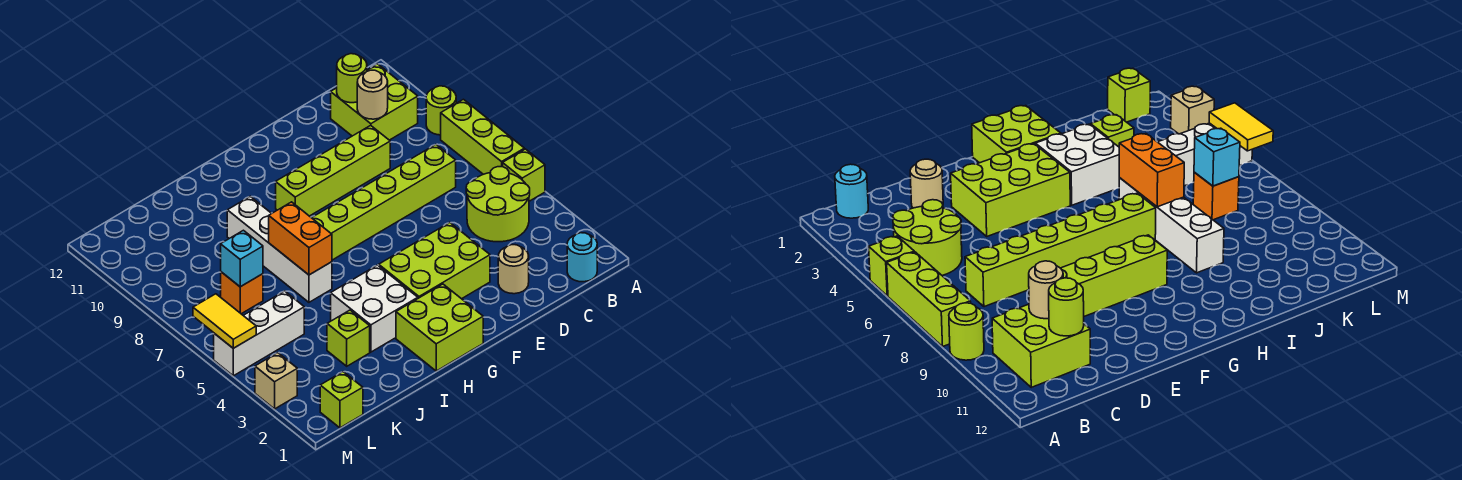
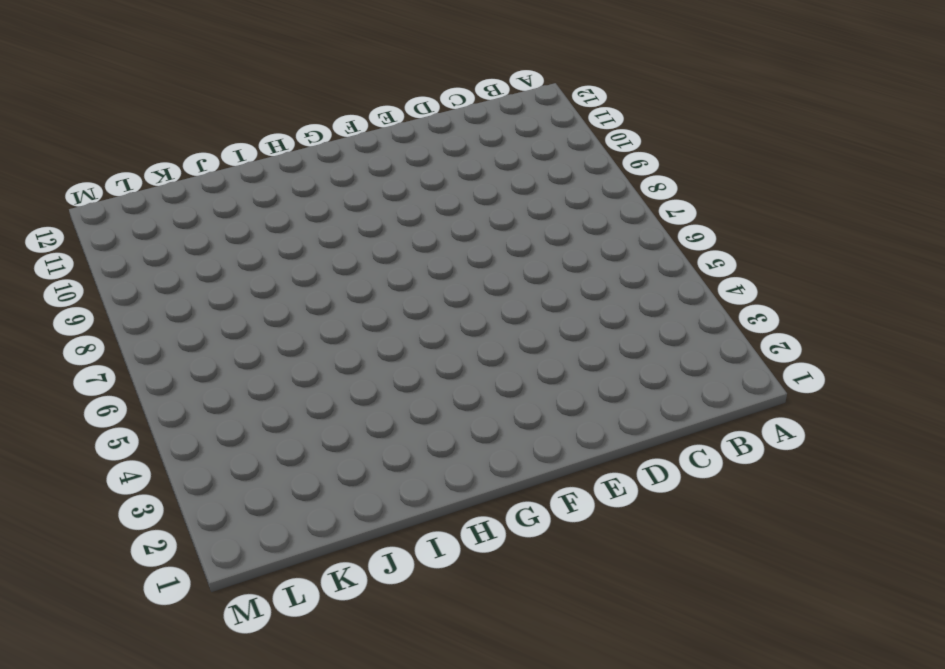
none -> lime 1x1 brick [503,149,545,201]
none -> lime 1x3 brick [441,99,524,174]
none -> lime 1x1 round brick [426,86,456,135]

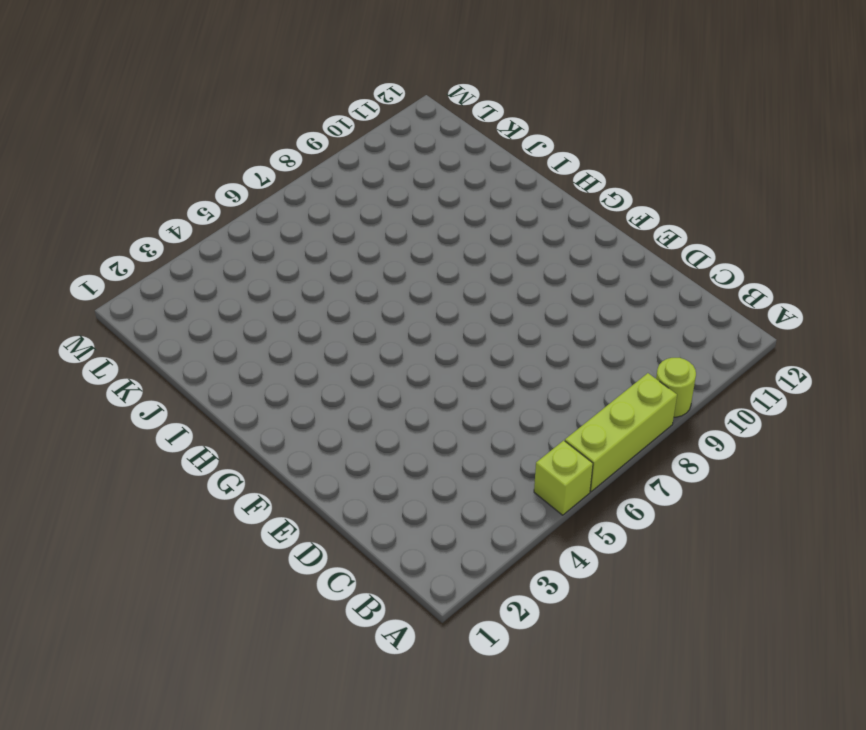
none -> cyan 1x1 round brick [567,233,597,282]
none -> lime 2x2 round brick [466,167,530,242]
none -> lime 2x2 brick [331,64,418,140]

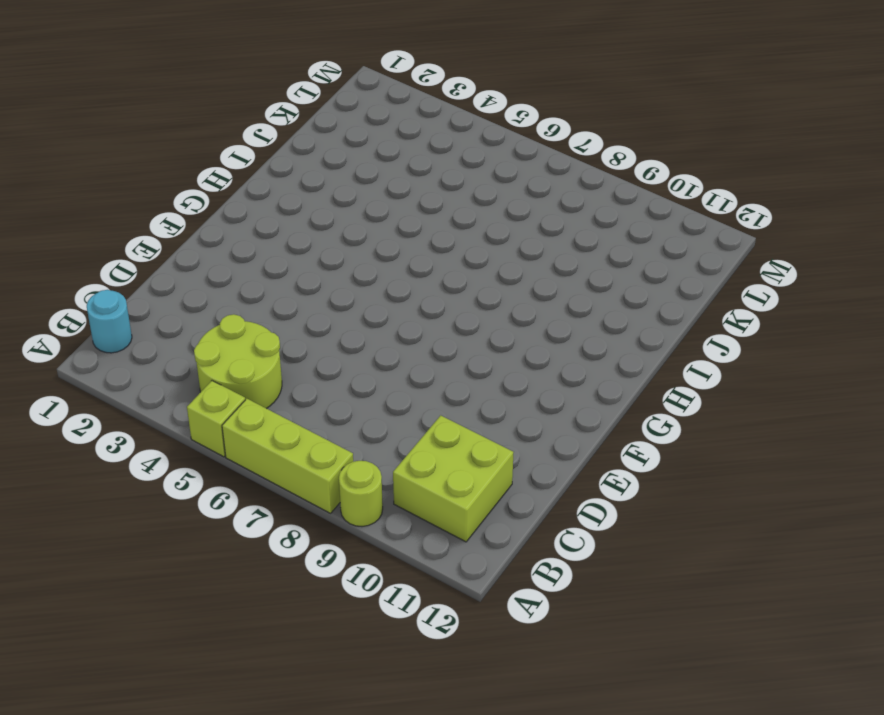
none -> lime 1x6 brick [312,145,456,260]
none -> tan 1x1 round brick [498,245,529,294]
none -> lime 1x4 brick [276,125,390,216]

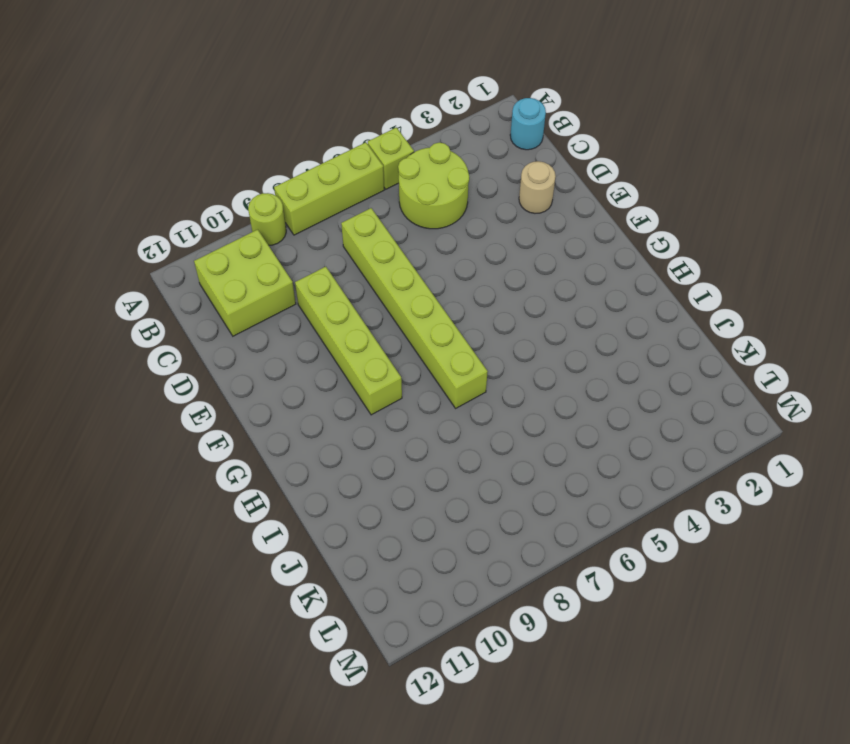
none -> lime 2x3 brick [378,223,490,299]
none -> lime 2x2 brick [396,284,483,371]
none -> white 2x2 brick [331,265,418,352]

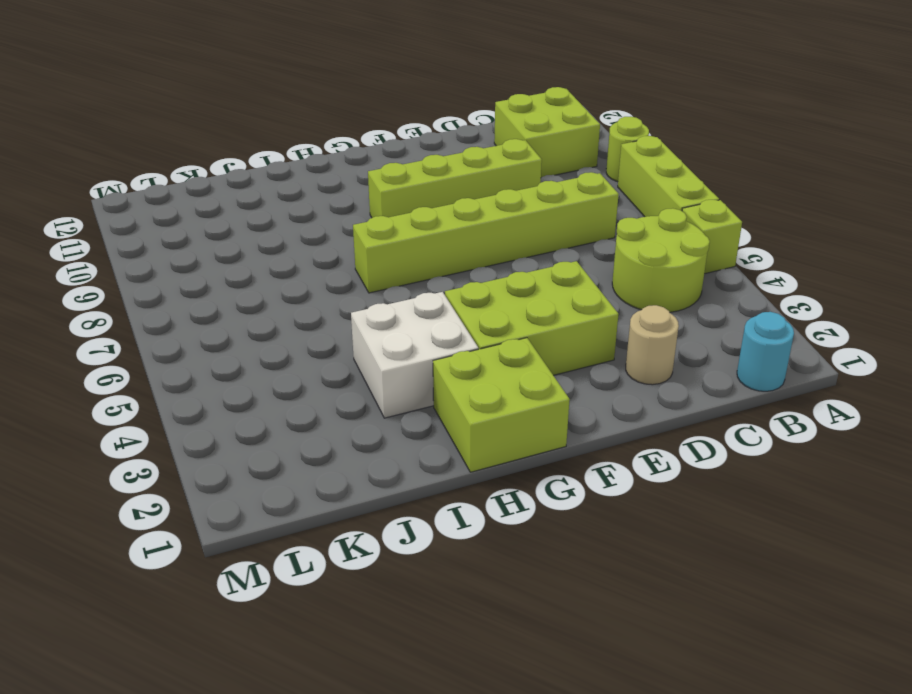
none -> white 1x4 brick [227,196,332,302]
none -> lime 1x1 brick [327,310,370,366]
none -> white 1x3 brick [214,291,304,376]

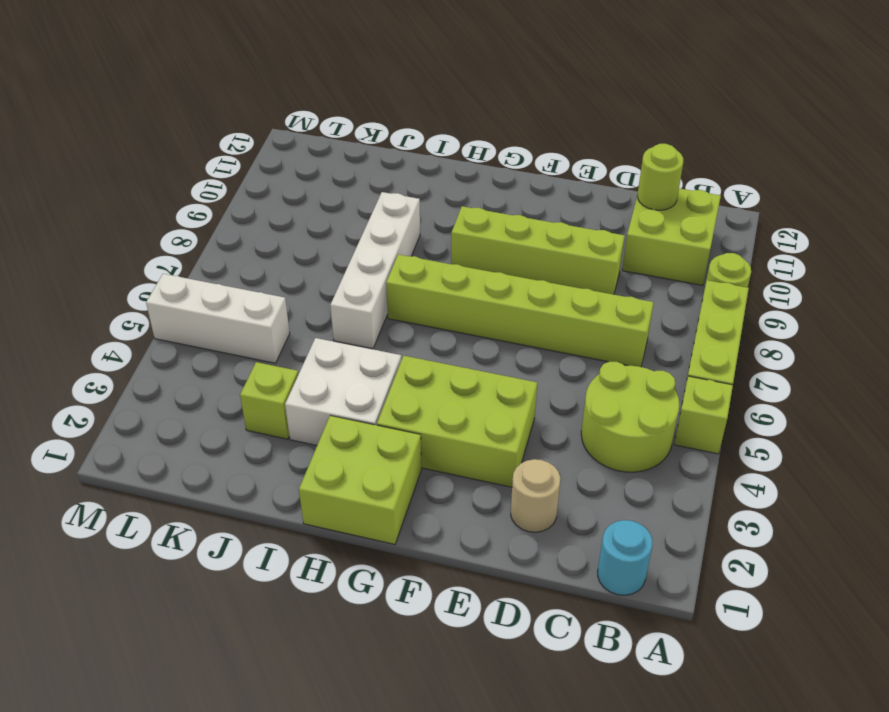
none -> orange 1x1 brick [221,272,263,314]
none -> lime 1x1 brick [320,372,363,428]
none -> tan 1x1 brick [255,353,297,409]

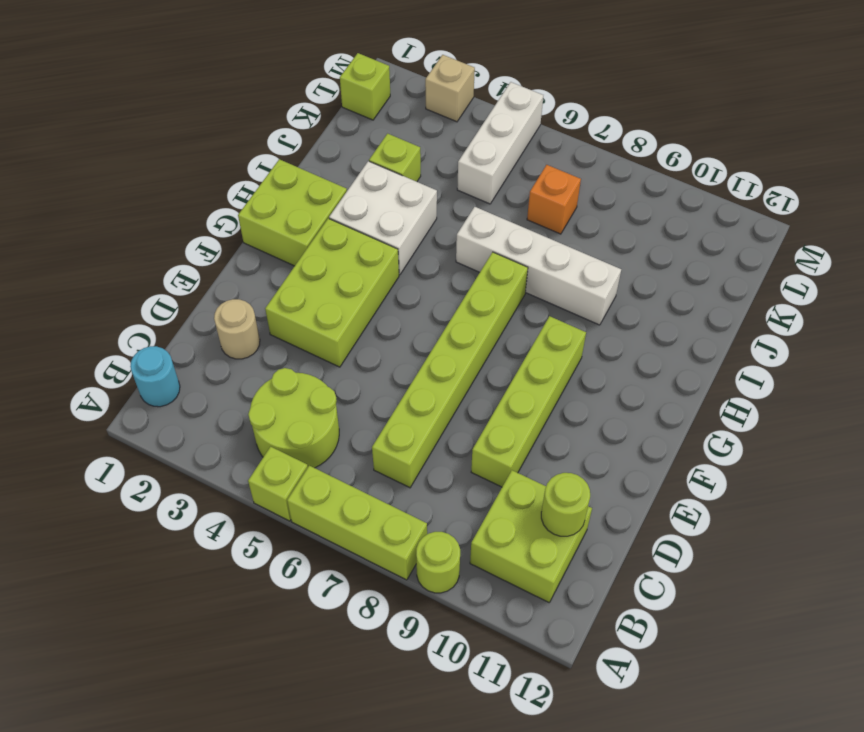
none -> tan 1x1 round brick [357,70,388,119]
none -> orange 1x2 brick [269,202,332,275]
none -> cyan 1x1 brick [221,230,263,287]

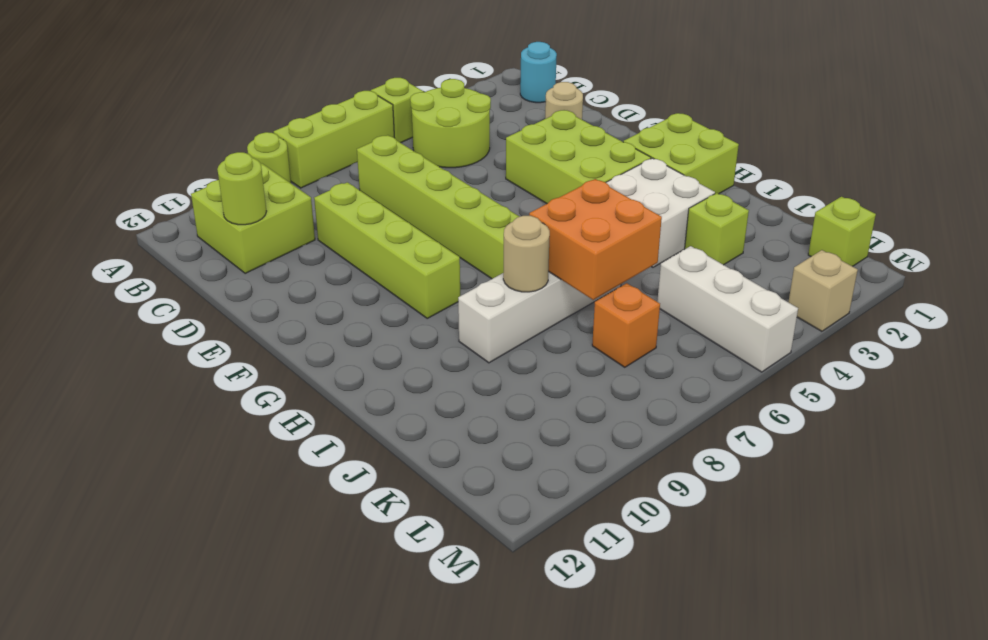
orange 2x2 brick [529,179,662,300] -> orange 1x2 brick [269,202,332,275]
tan 1x1 round brick [503,216,550,292] -> tan 1x1 round brick moved to [357,70,388,119]
none -> cyan 1x1 brick [221,230,263,287]
none -> yellow 1x2 tile [193,294,256,348]

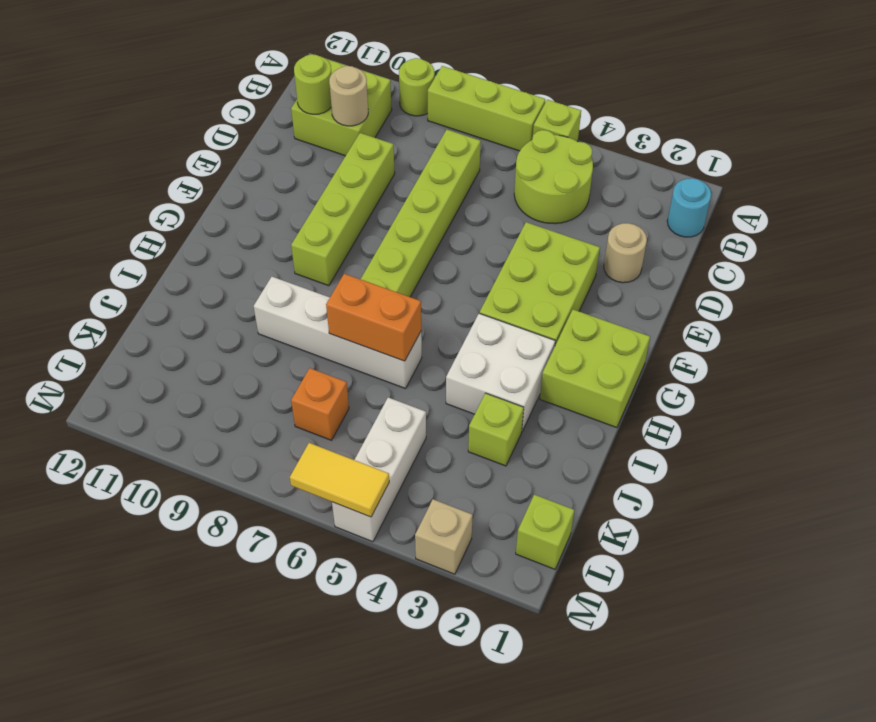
none -> cyan 1x1 brick [221,230,263,287]

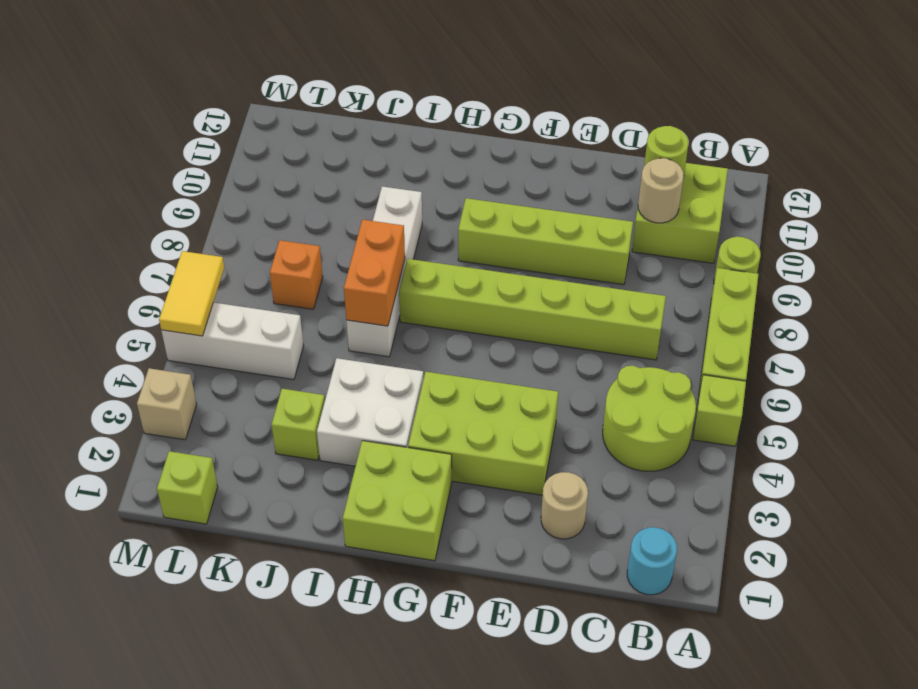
none -> cyan 1x1 brick [221,230,263,287]

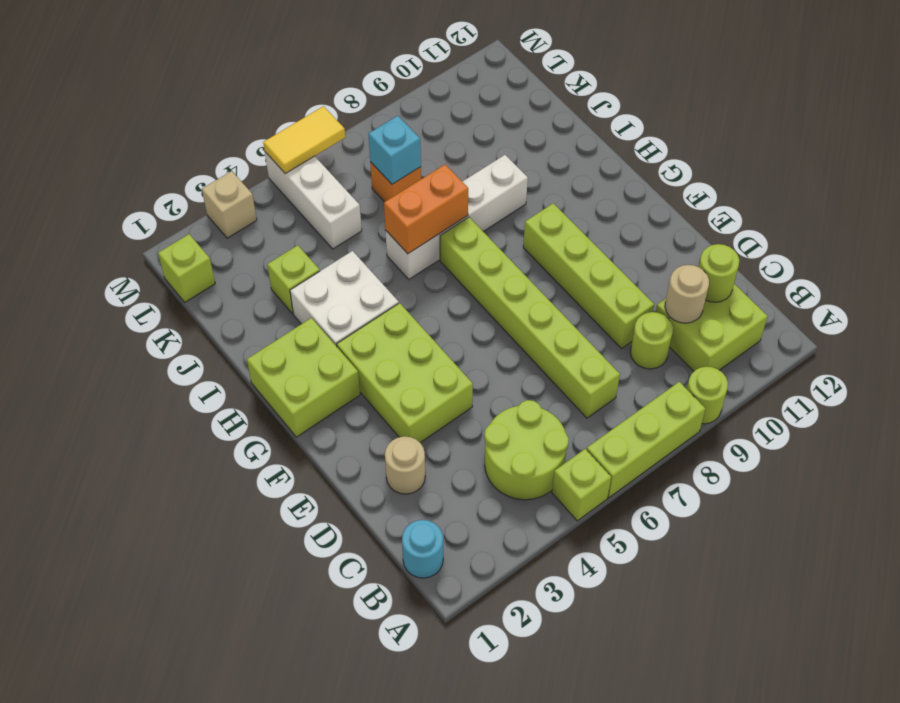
lime 1x1 round brick [630,312,673,369] -> none

